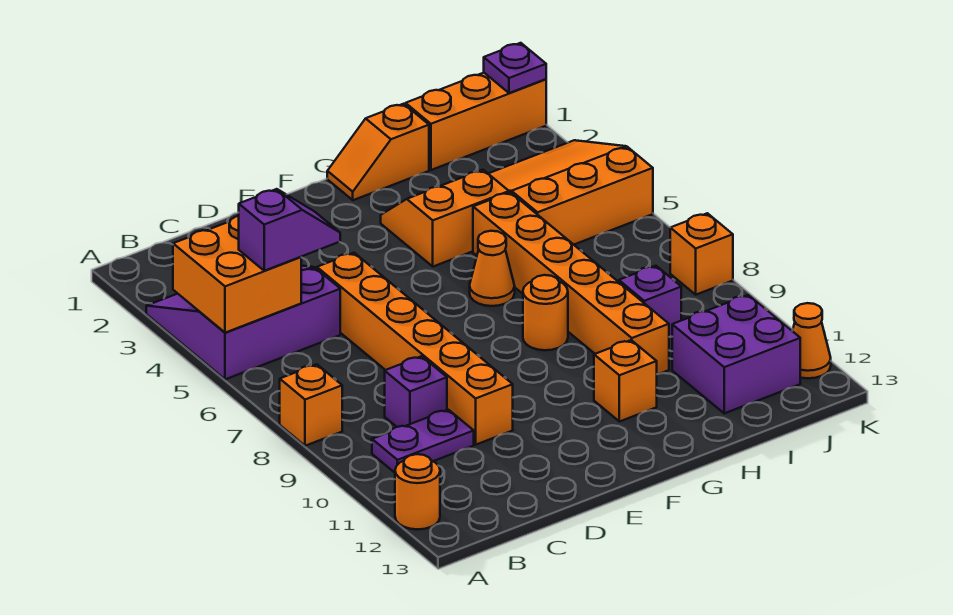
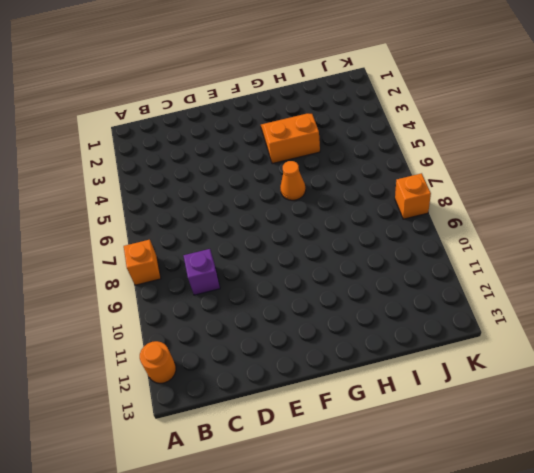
none -> purple 3x3 slope [146,266,340,379]
none -> purple 1x2 plate [372,410,474,473]
none -> orange 1x6 brick [317,253,513,445]

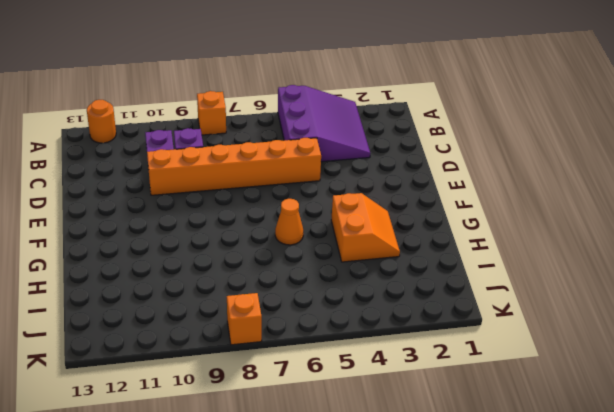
none -> orange 1x2 slope [327,104,429,200]
none -> orange 1x1 round brick [523,275,568,350]
none -> orange 1x1 brick [594,340,657,422]

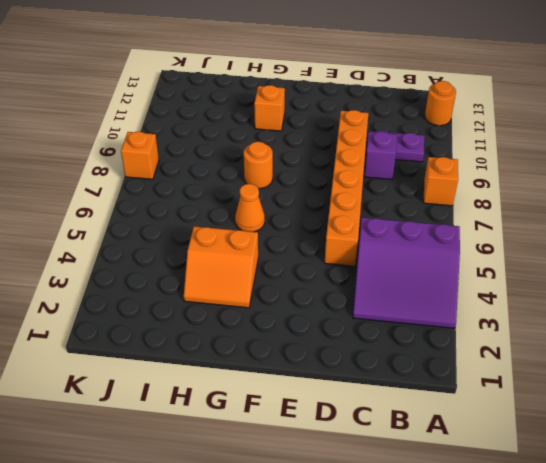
none -> orange 1x2 slope [327,104,429,200]
none -> orange 1x6 brick [473,192,669,374]
none -> orange 1x3 brick [406,73,546,170]

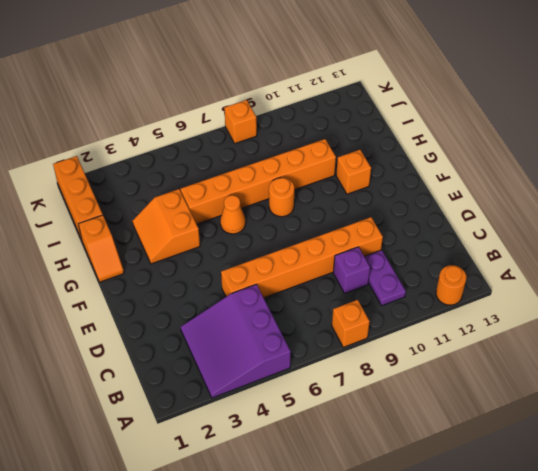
none -> orange 3x3 slope [488,140,653,245]
none -> purple 1x1 brick [619,266,681,337]
none -> purple 2x2 brick [672,295,800,413]

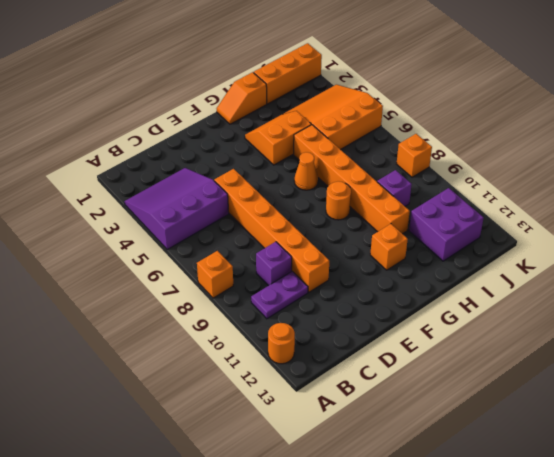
none -> orange 1x1 cone [793,303,831,378]
none -> orange 2x2 brick [173,216,301,333]
none -> purple 1x1 plate [484,43,546,93]

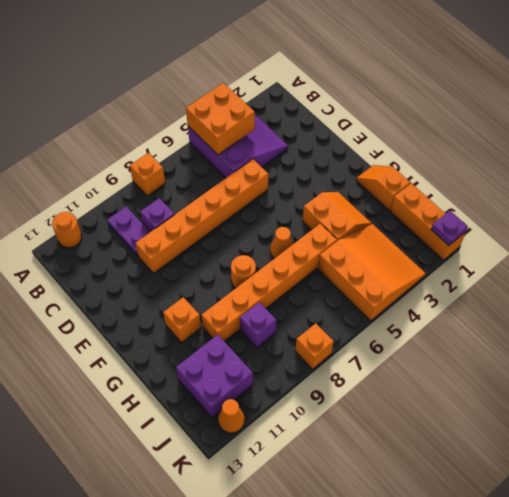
none -> purple 1x2 slope [239,189,340,271]

